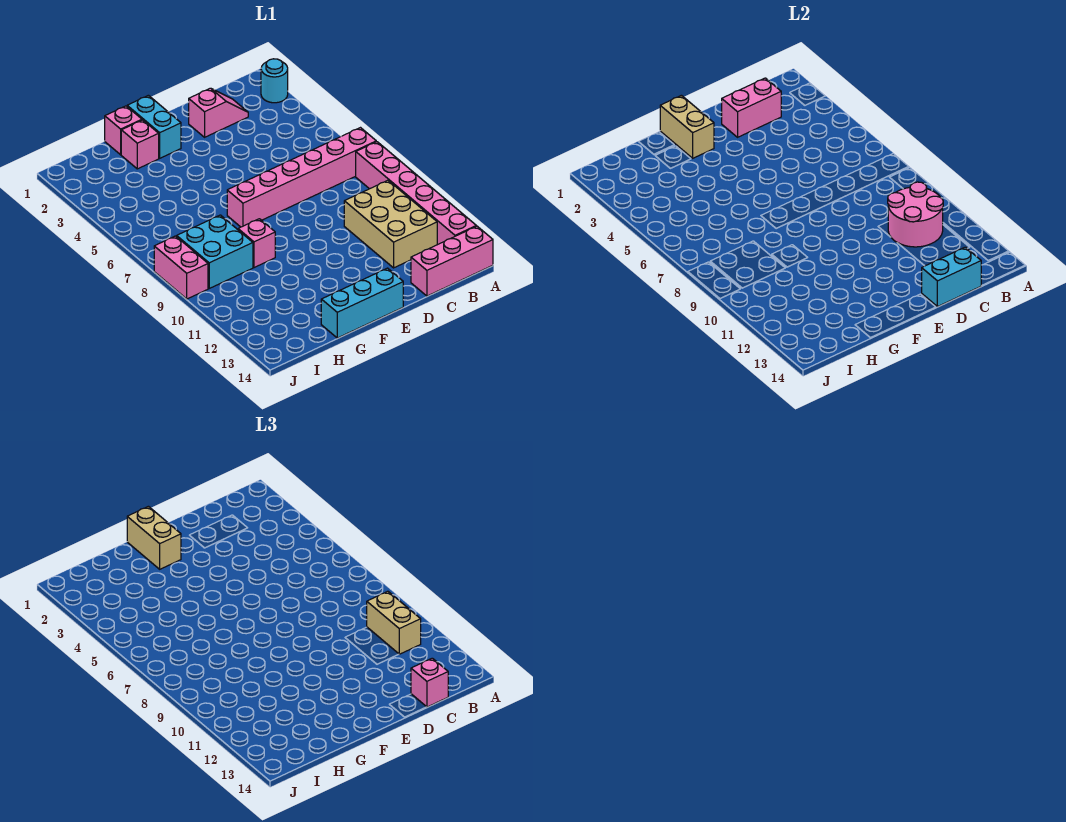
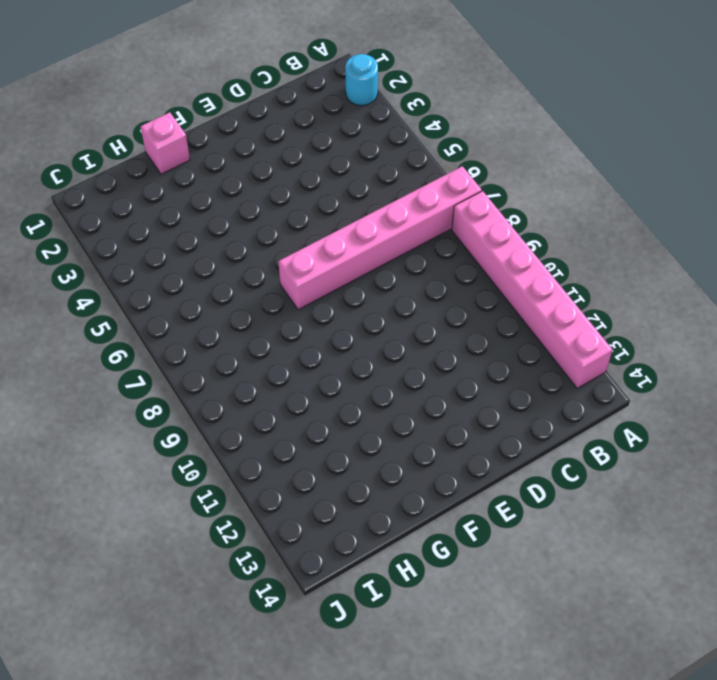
none -> pink 1x3 brick [411,226,493,296]
none -> tan 2x3 brick [344,180,437,268]
none -> pink 1x2 slope [189,88,248,137]

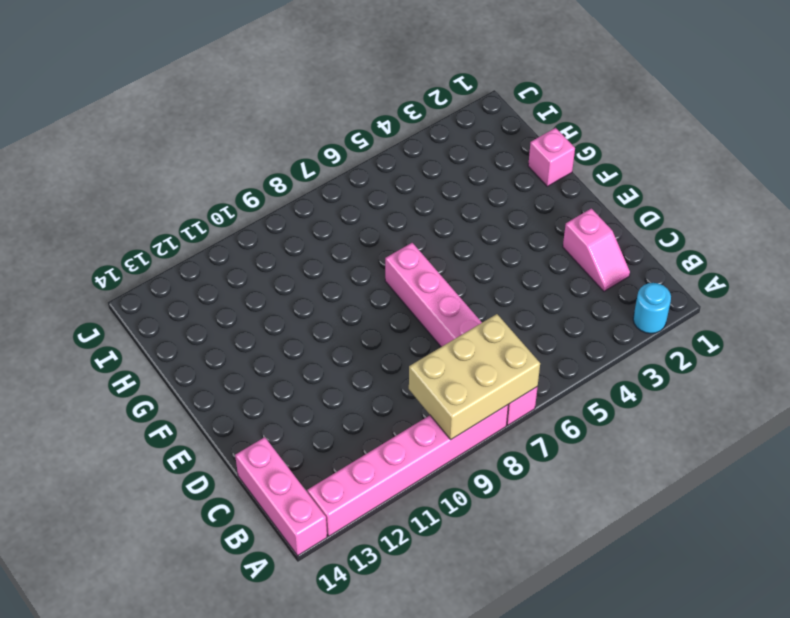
tan 2x3 brick [409,314,540,439] -> tan 2x3 brick moved to [344,180,437,268]
none -> cyan 1x3 brick [321,268,403,338]
none -> cyan 1x2 brick [127,95,181,158]
none -> pink 1x1 brick [121,120,159,169]

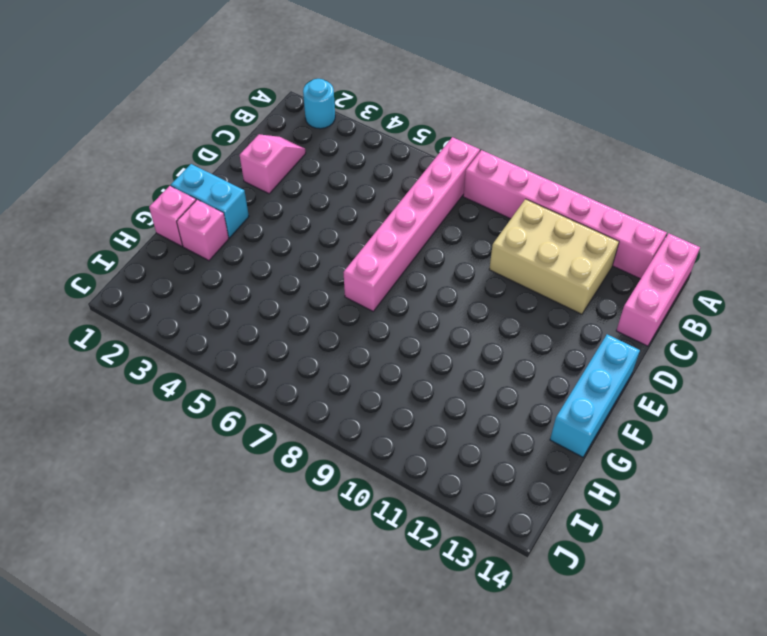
none -> pink 1x1 brick [238,219,275,268]
none -> cyan 2x2 brick [177,215,253,288]
none -> pink 1x2 brick [154,236,208,299]

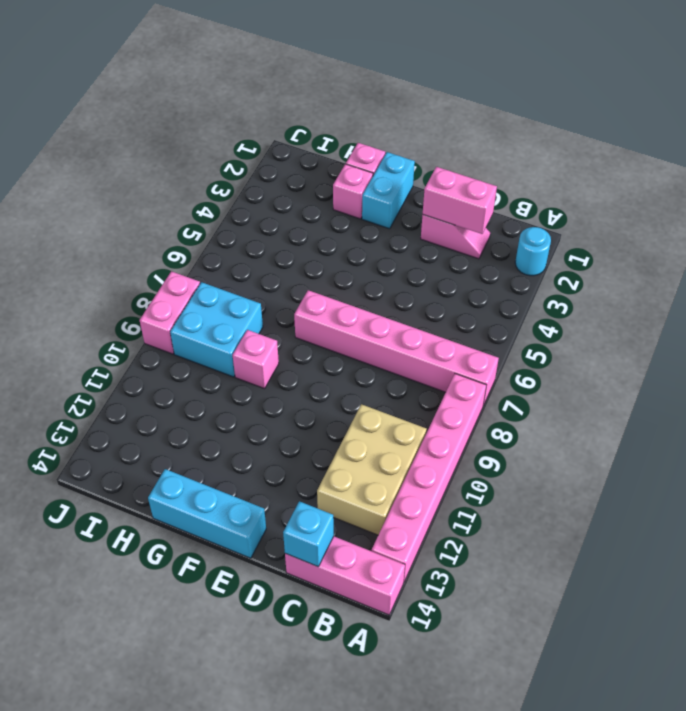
cyan 1x1 brick [283,501,334,567] -> cyan 1x2 brick [922,247,981,307]
none -> pink 2x2 round brick [888,182,943,247]
none -> tan 1x2 brick [660,95,714,158]
none -> tan 1x2 brick [367,591,421,654]

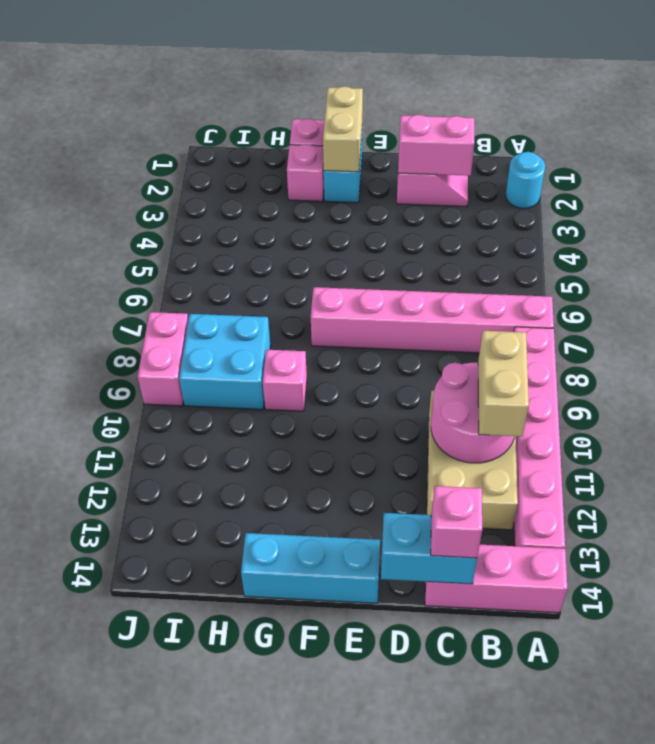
none -> tan 1x2 brick [127,506,181,569]

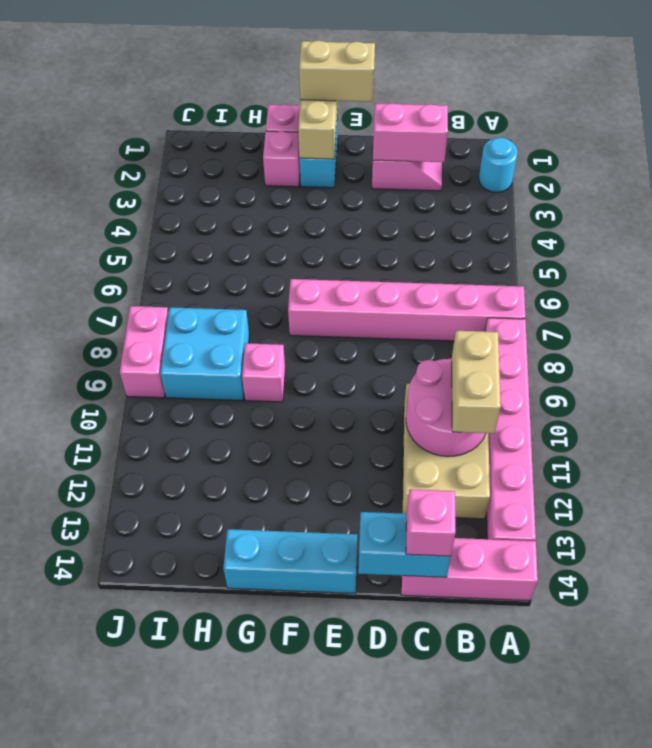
tan 1x2 brick [299,40,375,102] -> tan 1x2 brick turned to [127,506,181,569]

